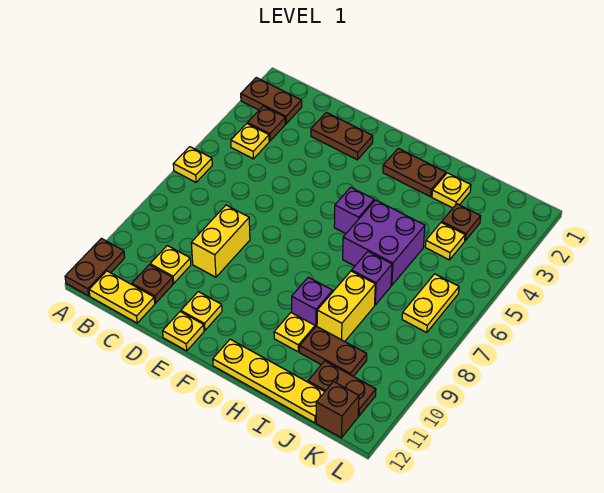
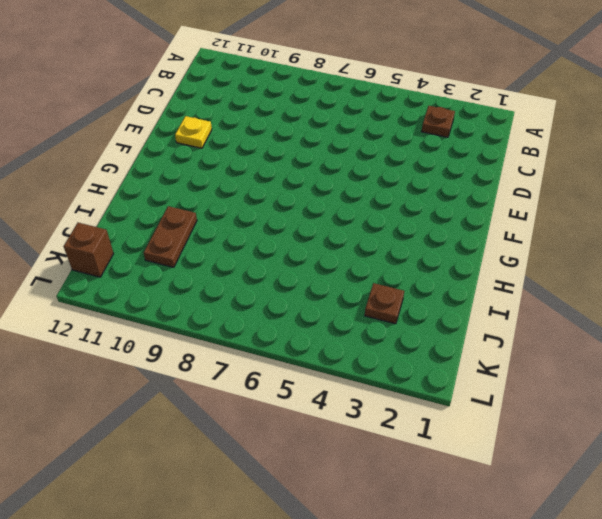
none -> brown 1x2 plate [241,78,302,124]
none -> yellow 1x1 plate [173,147,212,182]
none -> brown 1x2 plate [65,238,125,296]

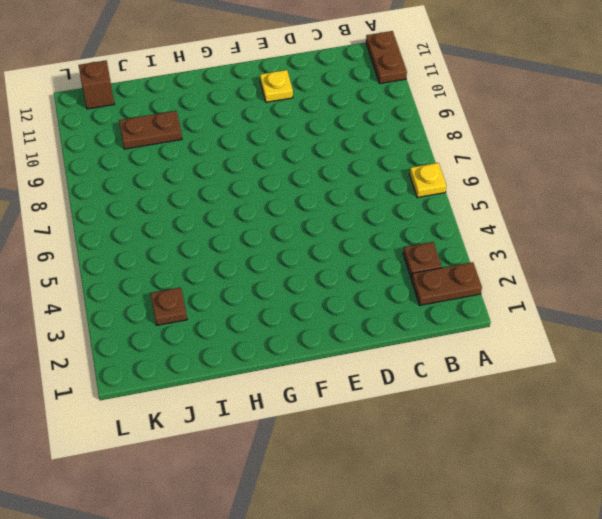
none -> yellow 1x1 plate [231,124,269,159]
none -> yellow 1x2 plate [89,271,155,323]
none -> yellow 1x1 plate [150,245,191,283]

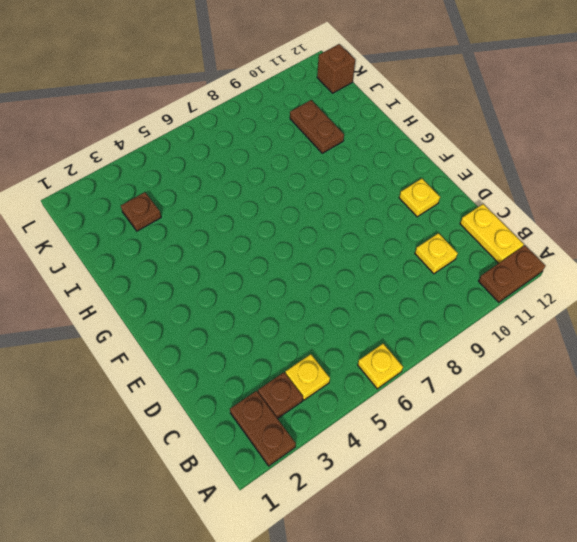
none -> brown 1x1 plate [132,265,173,303]
none -> brown 1x2 plate [311,112,373,160]
none -> yellow 1x2 brick [191,205,250,277]

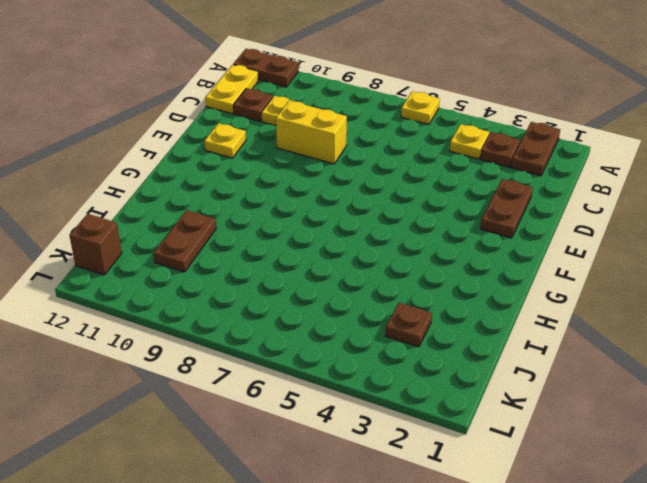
none -> yellow 1x1 plate [163,312,204,351]
none -> brown 1x2 plate [383,148,446,197]
none -> purple 1x1 brick [334,187,374,234]

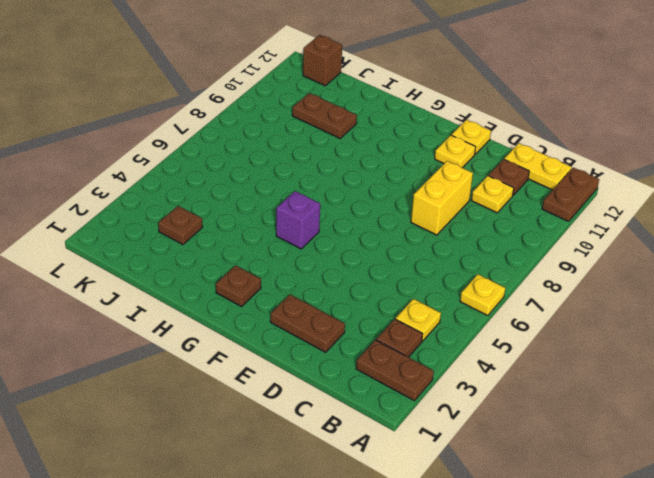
brown 1x1 plate [216,265,261,307] -> brown 1x2 plate [383,148,446,197]
none -> yellow 1x4 plate [213,339,325,423]
none -> purple 2x2 brick [343,200,425,285]
none -> purple 1x1 brick [292,277,333,327]

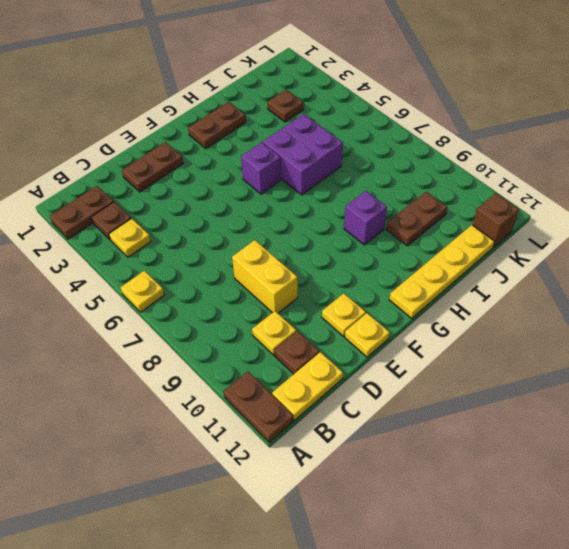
none -> yellow 1x1 plate [274,313,315,352]
none -> yellow 1x1 plate [432,173,471,208]
none -> purple 1x1 brick [352,252,392,305]

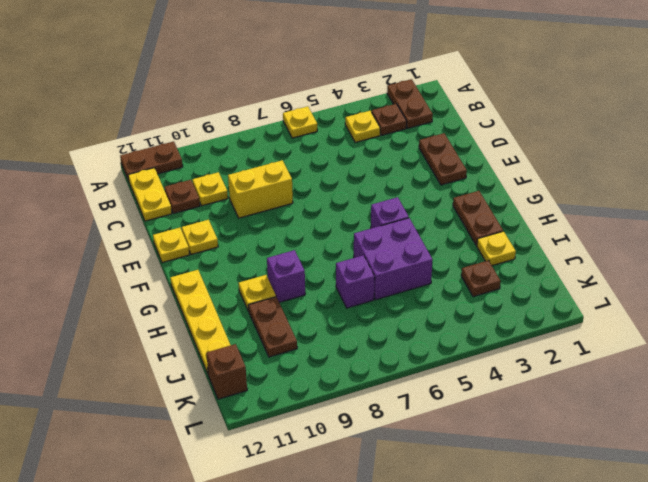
none -> yellow 1x2 brick [317,271,375,341]
none -> yellow 1x1 plate [425,222,465,260]
none -> brown 1x2 plate [308,361,376,416]

